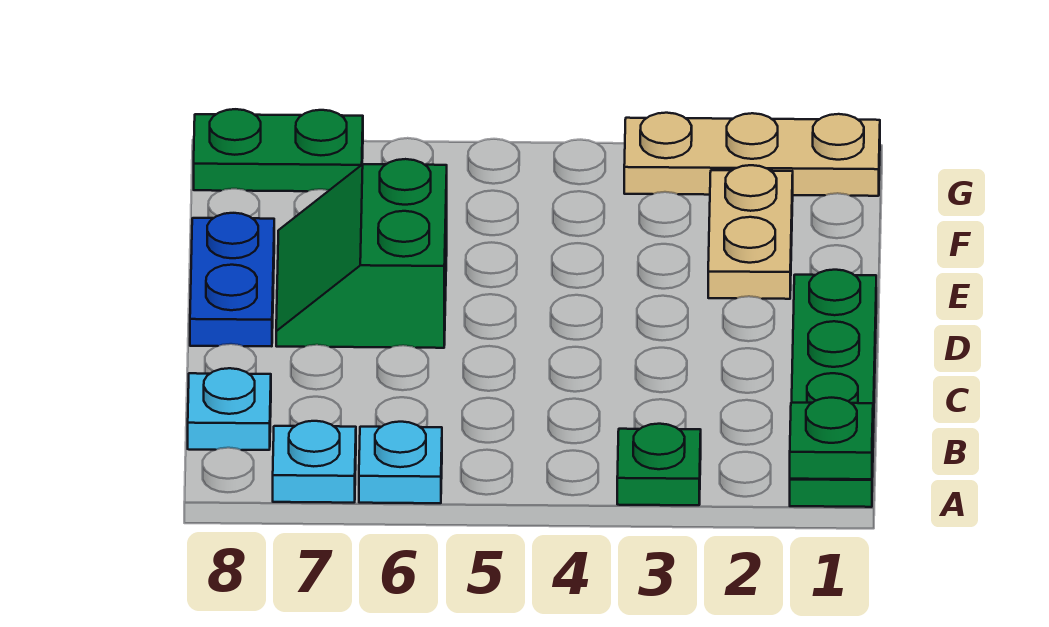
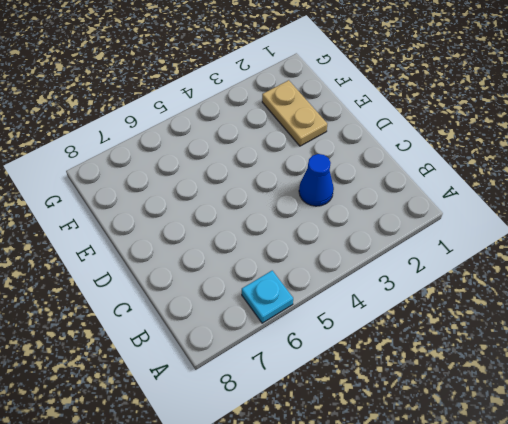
blue 1x1 cone [299,154,334,206] -> none
none -> green 1x4 plate [790,270,876,507]
none -> green 1x1 plate [617,424,701,505]

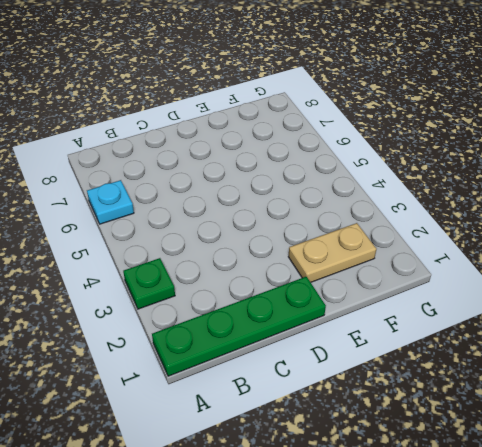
none -> cyan 1x1 plate [273,421,356,503]
none -> cyan 1x1 plate [188,368,271,450]

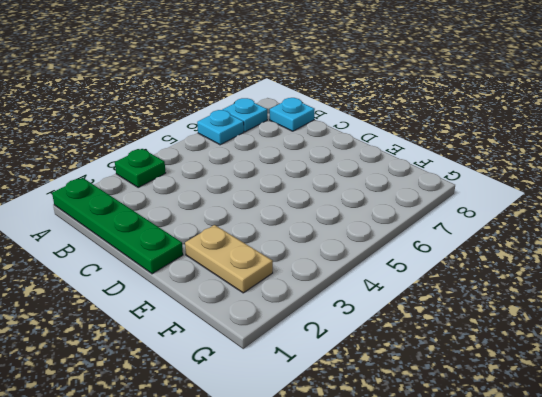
none -> green 2x2 slope [276,159,447,348]
none -> blue 1x2 plate [190,213,274,346]

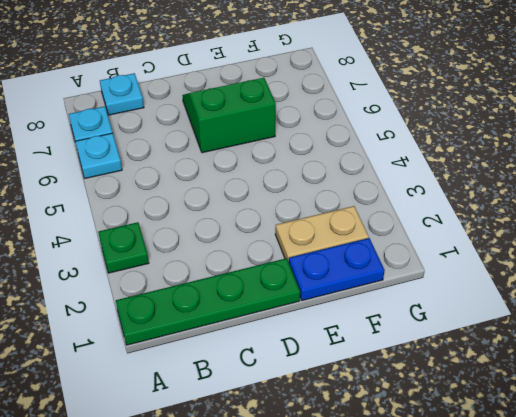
blue 1x2 plate [289,238,385,301] -> blue 1x2 plate moved to [190,213,274,346]
none -> tan 1x3 plate [624,113,880,196]
none -> green 1x2 plate [194,109,363,191]

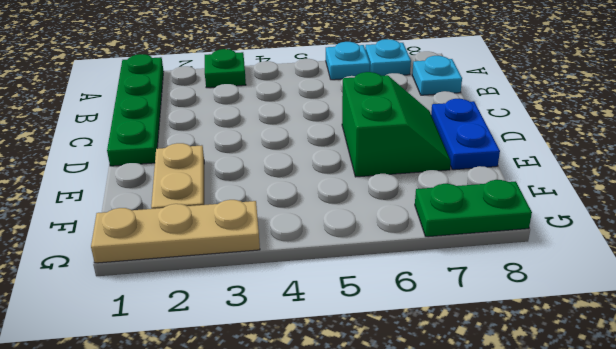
none -> green 1x1 plate [790,398,873,479]

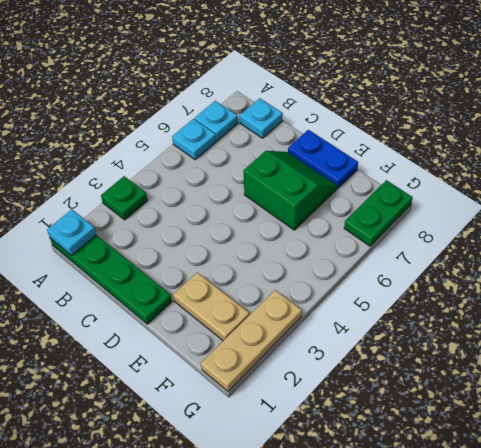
cyan 1x1 plate [47,209,96,256] -> green 1x1 plate [790,398,873,479]

